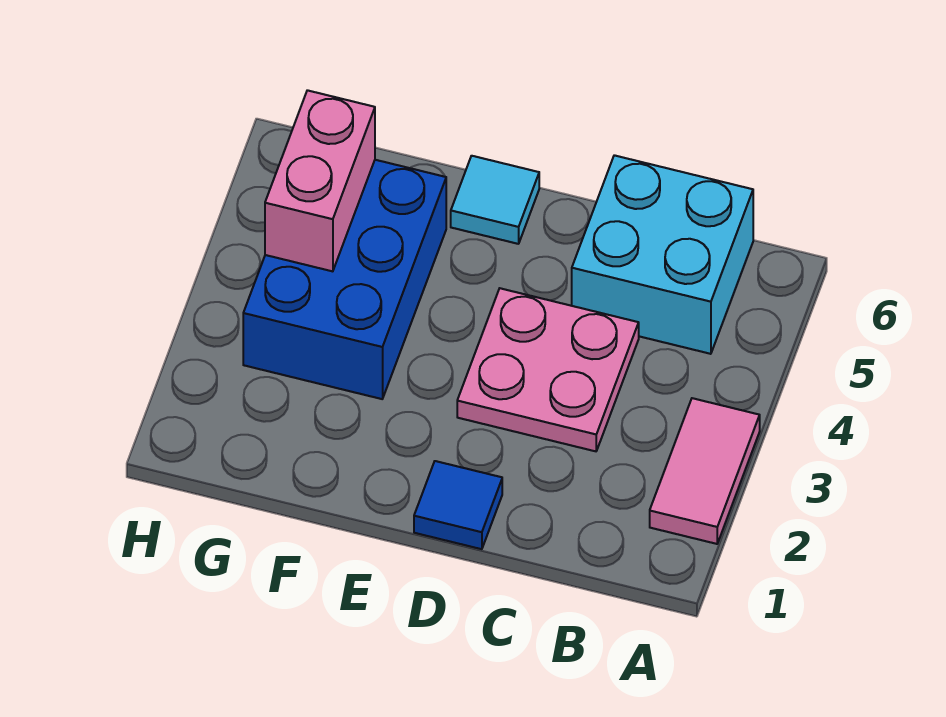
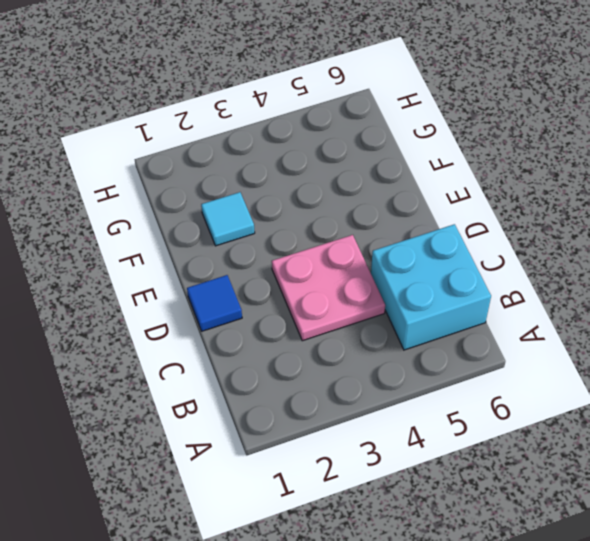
cyan 1x1 tile [201,192,255,246] -> cyan 1x1 tile moved to [451,156,539,244]
none -> pink 1x2 tile [650,398,760,544]
none -> blue 2x3 brick [243,160,446,399]

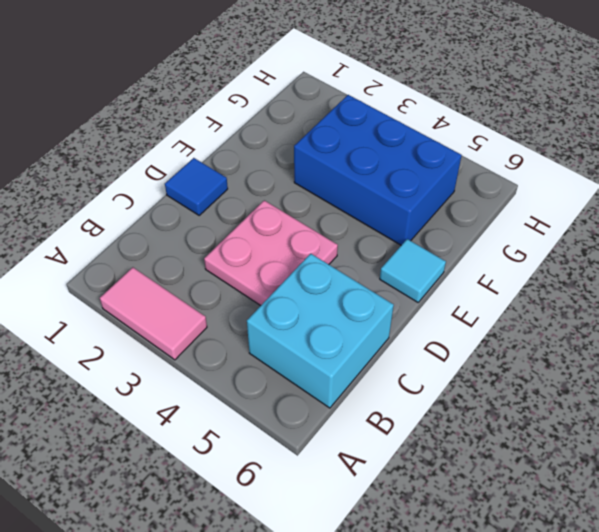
none -> pink 1x2 brick [265,90,375,271]

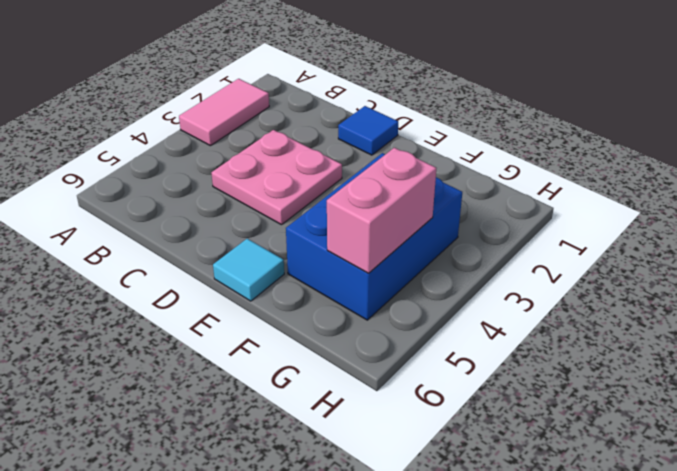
none -> cyan 2x2 brick [572,155,753,354]

